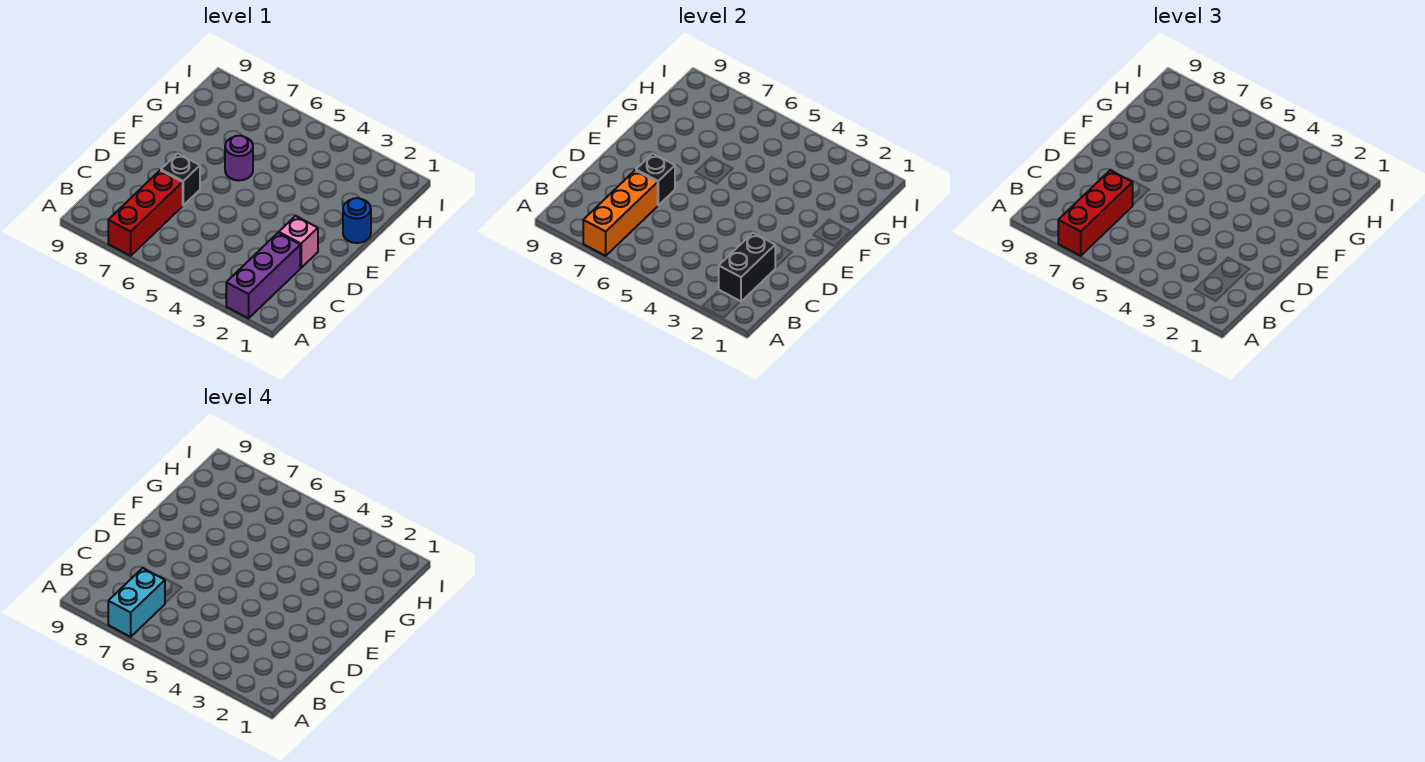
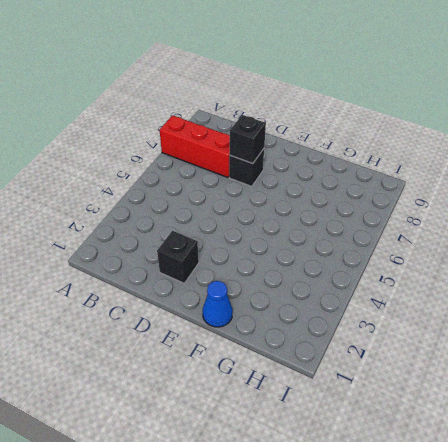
black 1x1 brick [157,231,199,283] -> pink 1x1 brick [279,216,318,268]
blue 1x1 cone [203,281,233,327] -> blue 1x1 round brick [343,198,371,243]
none -> purple 1x3 brick [226,233,300,318]
none -> purple 1x1 round brick [225,136,253,180]

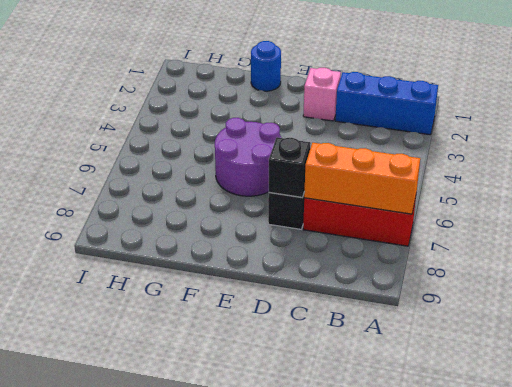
blue 1x3 brick [335,72,438,135] -> purple 1x3 brick [226,233,300,318]
purple 2x2 round brick [215,118,282,196] -> purple 1x1 round brick [225,136,253,180]
none -> black 1x2 brick [719,233,775,301]
none -> red 1x3 brick [1058,170,1133,256]

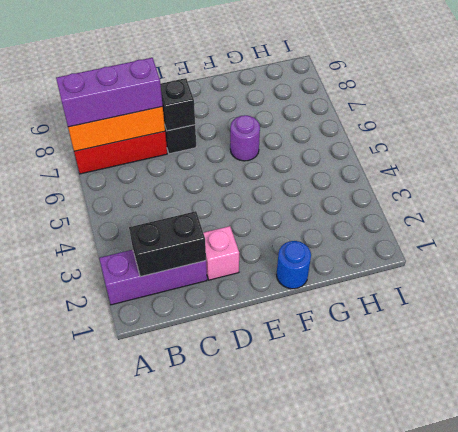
purple 1x3 brick [56,58,163,127] -> red 1x3 brick [1058,170,1133,256]
none -> cyan 1x2 brick [108,568,165,637]

